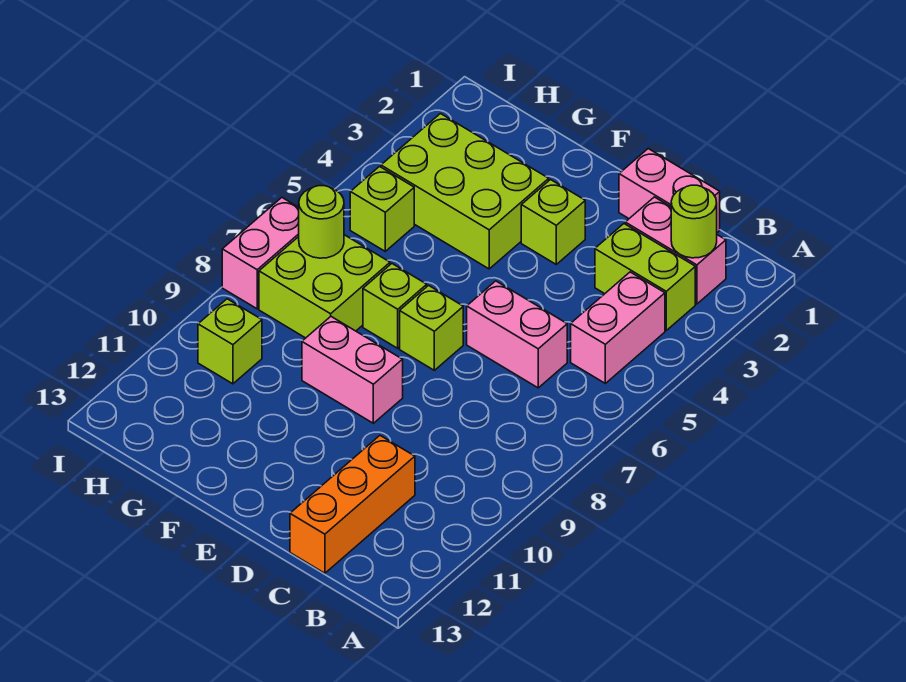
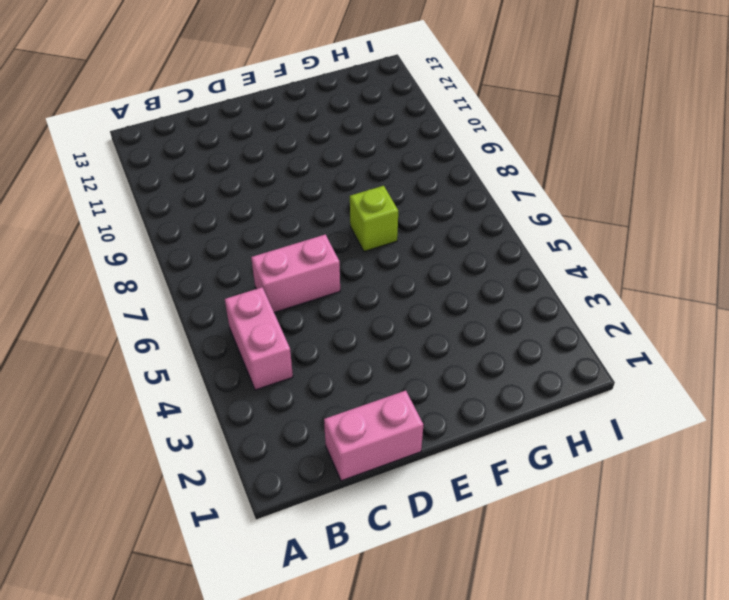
none -> pink 1x2 brick [625,197,726,304]
none -> lime 1x2 brick [595,224,695,330]
none -> orange 1x3 brick [290,436,415,573]

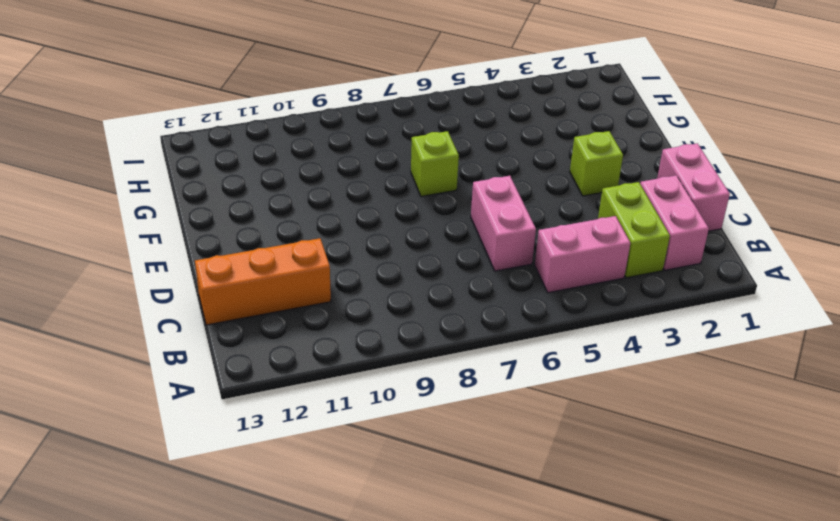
none -> lime 1x1 brick [400,285,463,370]
none -> pink 1x2 brick [302,317,403,423]
none -> lime 2x3 brick [381,114,549,269]

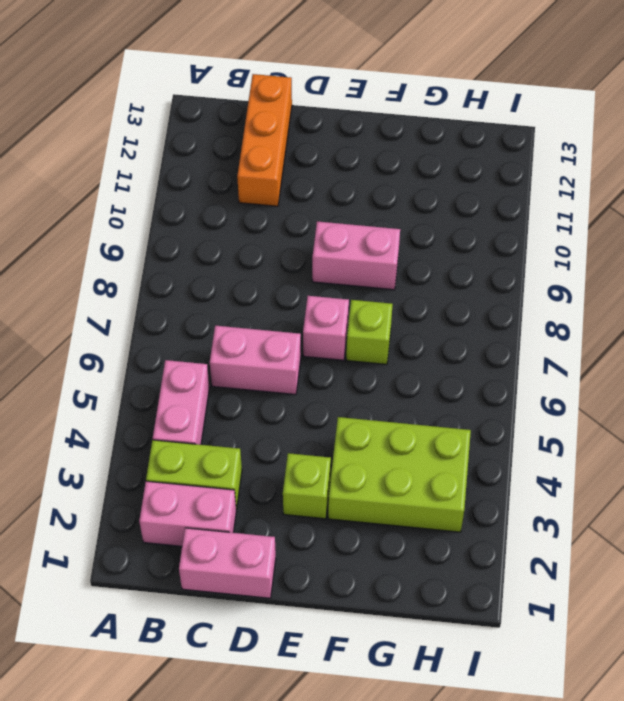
pink 1x1 brick [303,296,349,360] -> lime 1x1 brick [400,285,463,370]
none -> lime 2x2 brick [259,235,390,338]
none -> lime 1x1 brick [350,167,414,251]
none -> lime 1x1 brick [198,299,262,384]

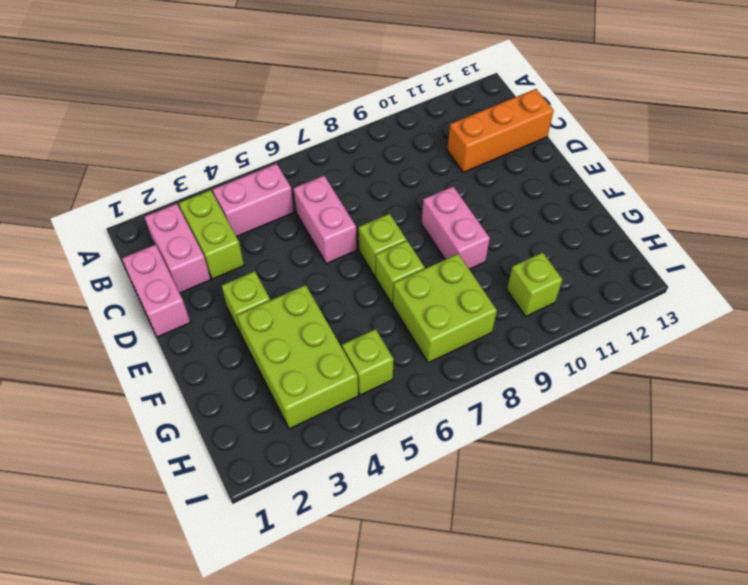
none -> pink 1x2 brick [222,198,299,309]
none -> lime 1x1 round brick [671,185,717,258]
none -> lime 1x1 round brick [299,186,344,258]

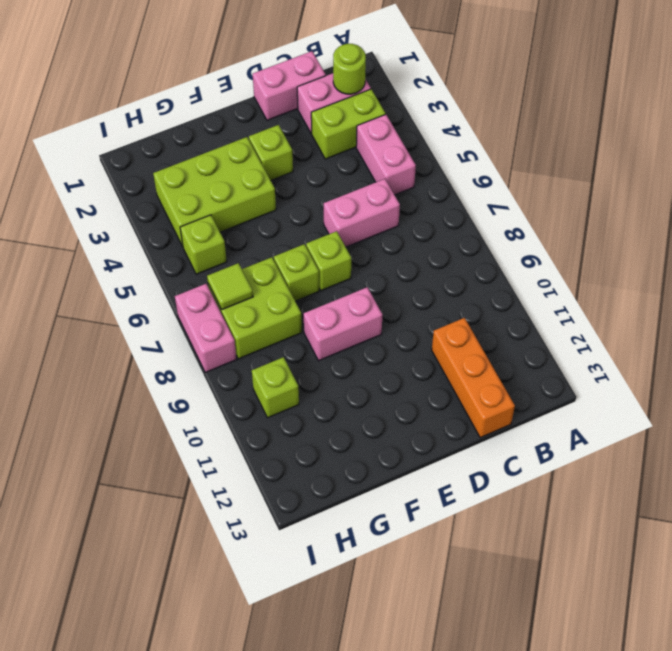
lime 1x1 tile [207,263,253,310] -> lime 1x1 round brick [299,186,344,258]

